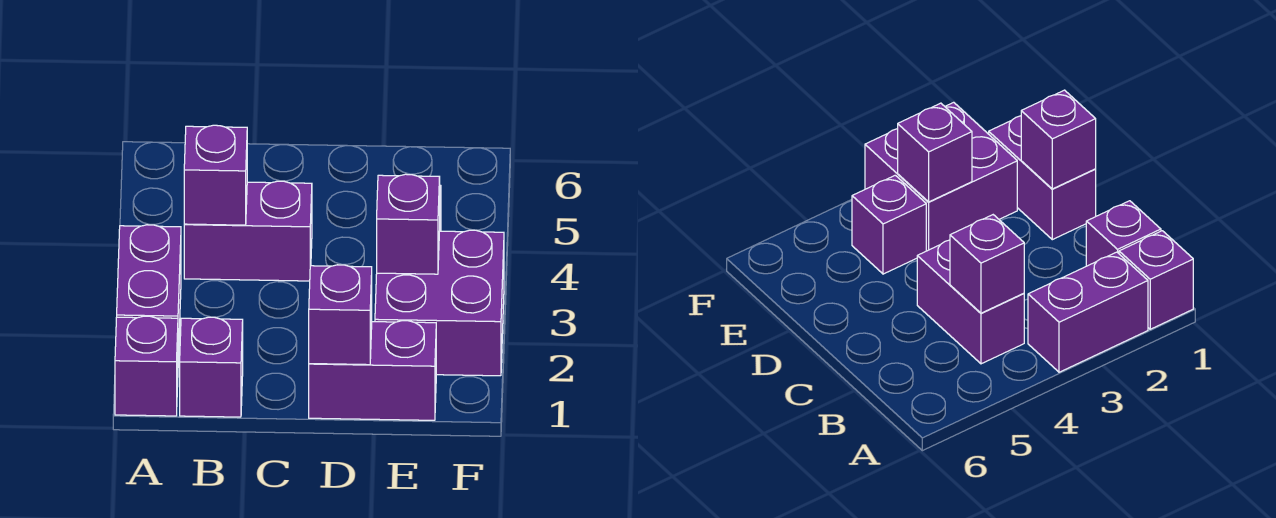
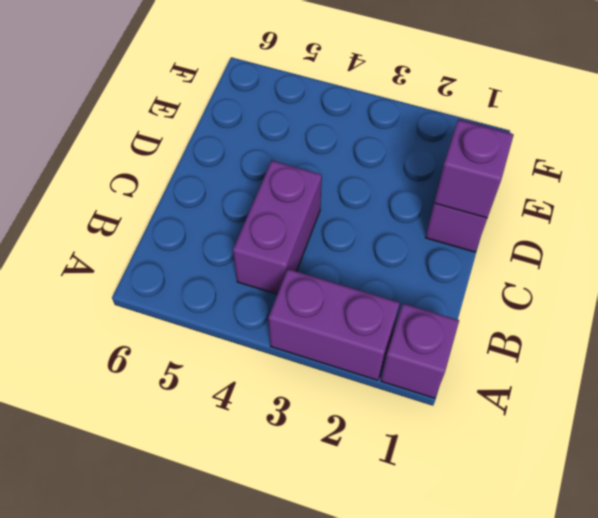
none -> purple 1x1 brick [180,317,243,417]
none -> purple 2x2 brick [375,230,504,376]

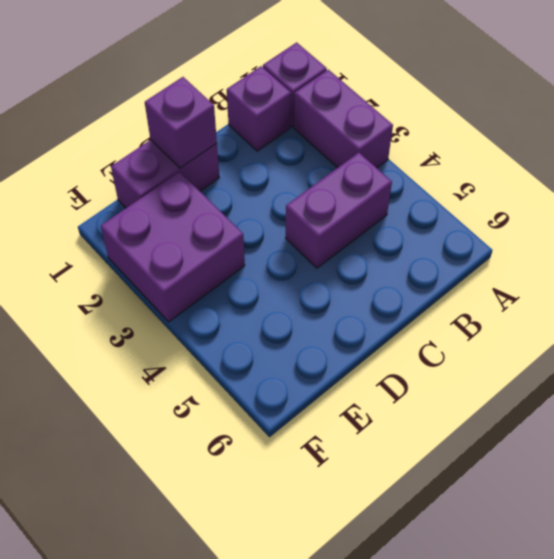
none -> purple 1x1 brick [852,175,926,274]
none -> purple 1x1 brick [184,125,247,225]

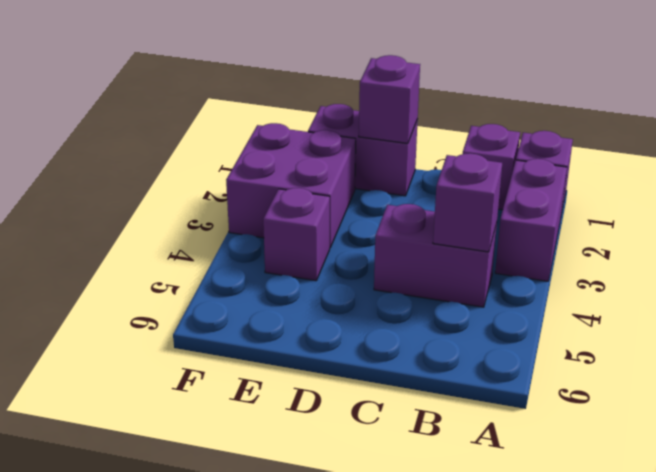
none -> purple 1x1 brick [377,174,440,274]

